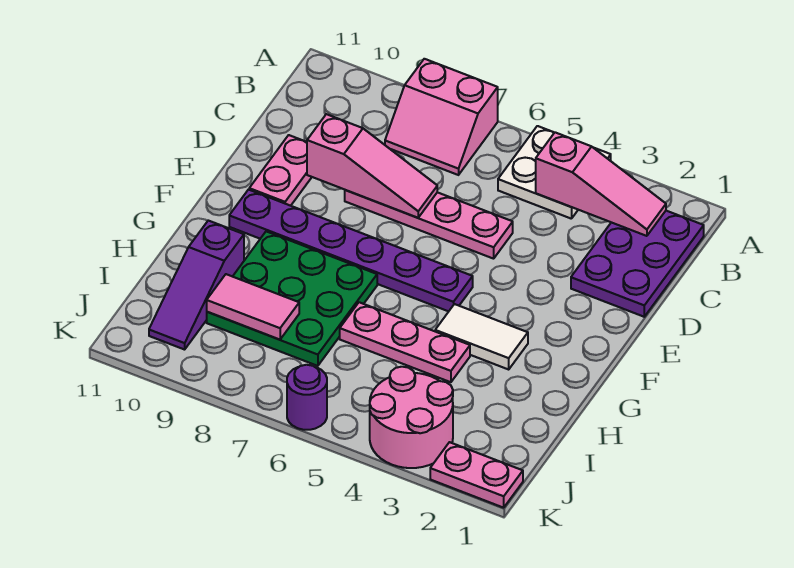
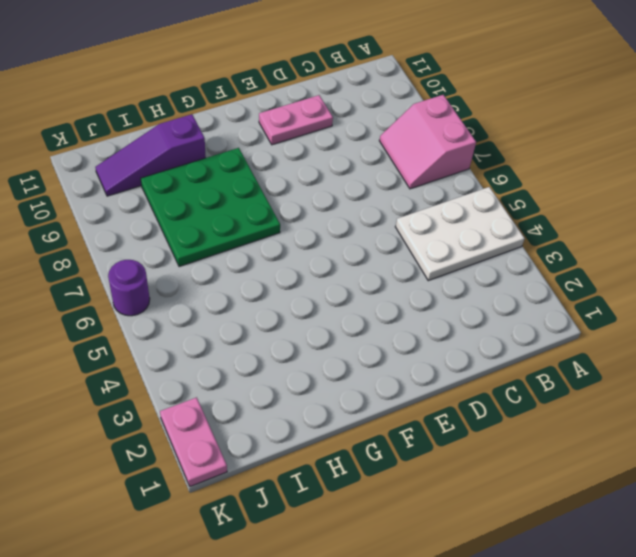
white 2x3 plate [395,187,525,281] -> white 2x2 plate [498,126,611,219]
none -> purple 2x3 plate [571,211,704,317]
none -> pink 1x4 plate [345,190,513,259]
none -> purple 1x6 plate [229,190,473,311]

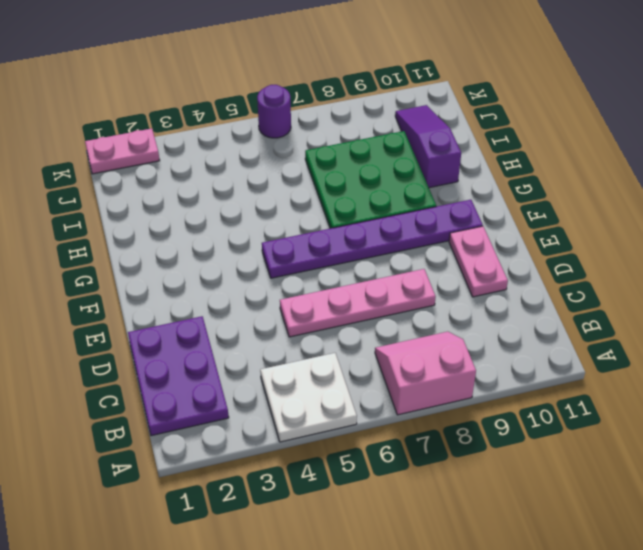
none -> white 1x2 tile [435,304,528,369]
none -> pink 1x3 plate [340,302,470,382]
none -> pink 2x2 round brick [370,367,453,468]

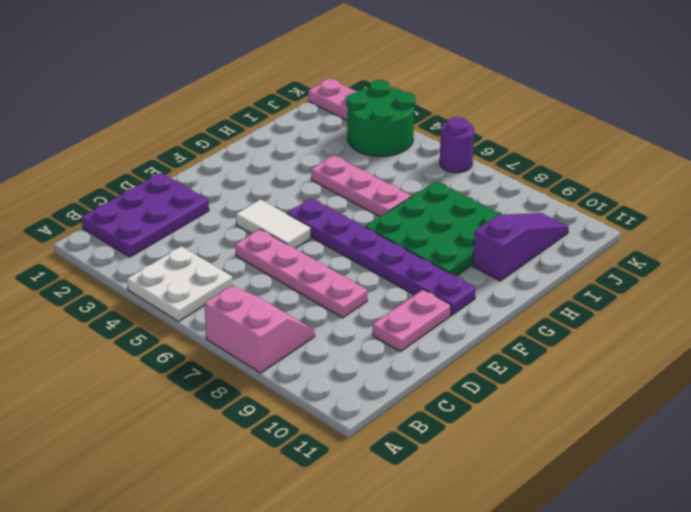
white 1x2 tile [236,199,311,248] -> white 1x2 tile moved to [435,304,528,369]
green 2x2 round brick [347,80,415,156] -> pink 2x2 round brick [370,367,453,468]
none -> pink 1x3 slope [536,132,666,236]
none -> pink 1x3 slope [307,114,437,218]
none -> pink 1x2 tile [207,274,299,339]

